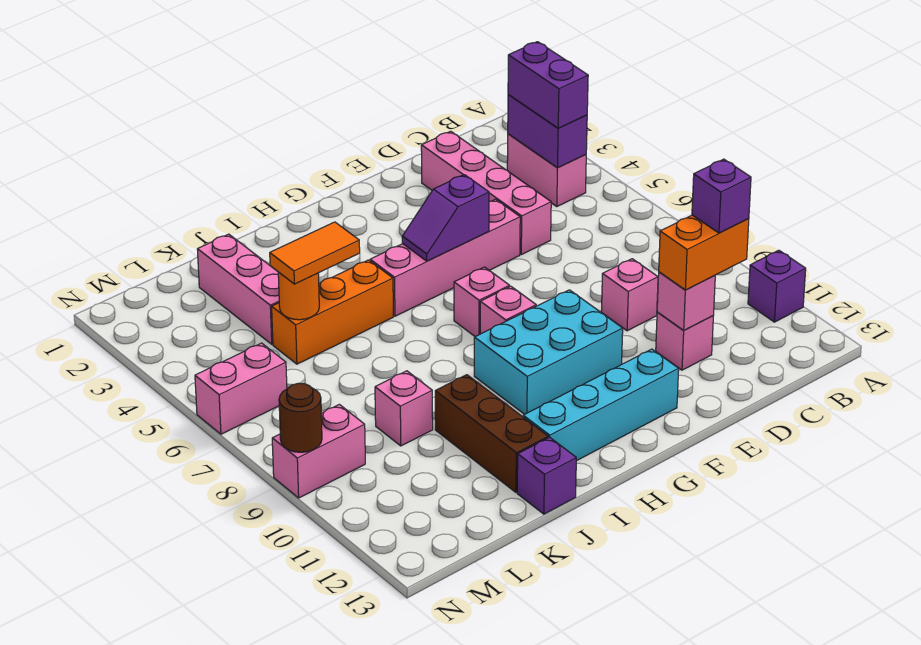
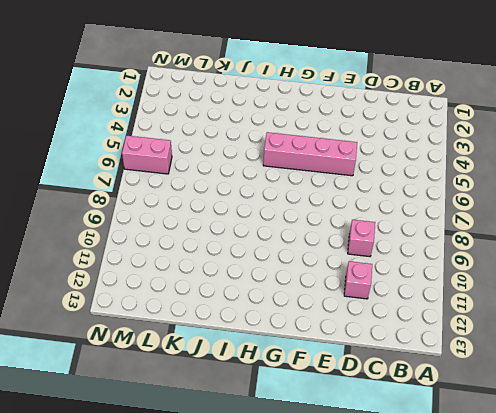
none -> purple 1x1 brick [748,250,806,322]
none -> pink 1x2 brick [507,134,586,206]
none -> pink 1x4 brick [421,131,551,255]

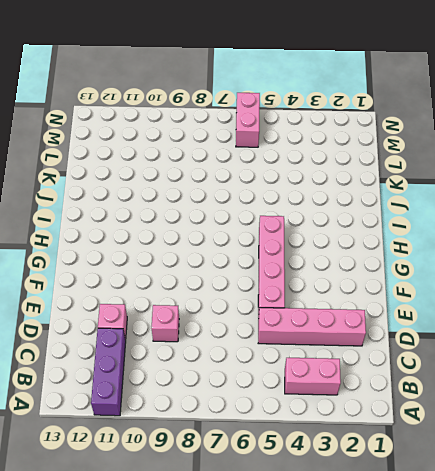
purple 1x3 brick [91,328,126,416] -> purple 1x1 brick [748,250,806,322]
none -> cyan 2x3 brick [474,290,623,414]
none -> cyan 1x4 brick [523,349,679,461]
none -> pink 1x1 brick [454,267,510,337]

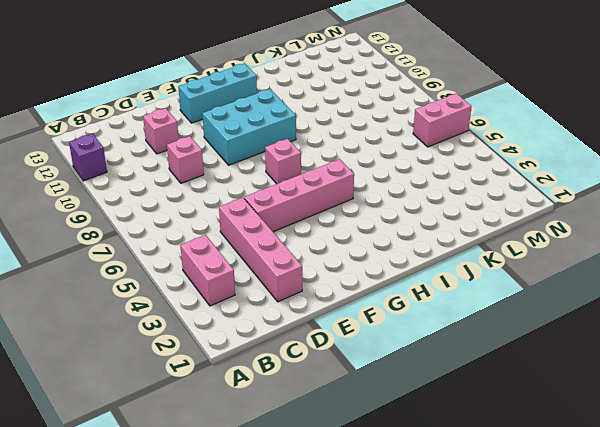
cyan 1x3 brick [178,63,257,123] -> cyan 1x4 brick [523,349,679,461]
none -> pink 1x1 brick [480,286,536,334]
none -> orange 1x3 brick [272,260,393,364]
none -> brown 1x3 brick [435,375,548,492]

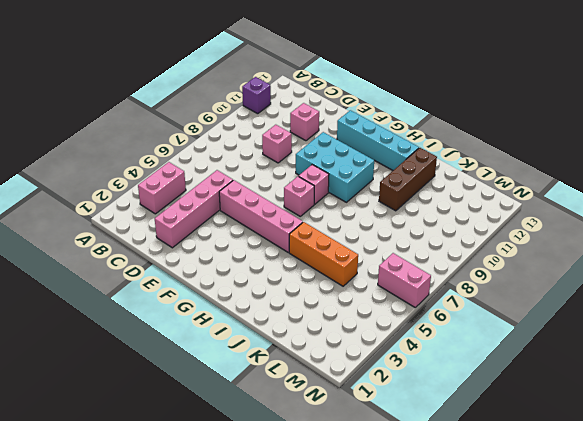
none -> purple 1x1 brick [517,437,576,514]
none -> pink 1x3 brick [197,234,279,344]
none -> pink 1x1 brick [375,371,433,446]

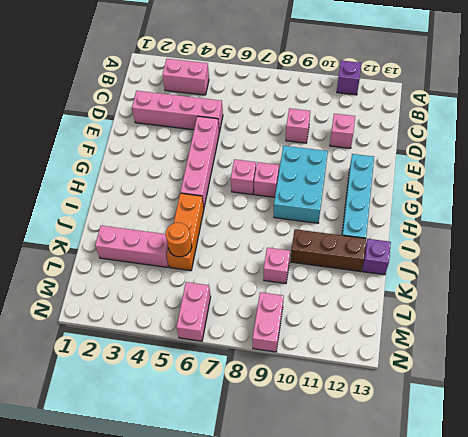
none -> purple 1x2 brick [508,95,587,168]
none -> pink 1x1 brick [657,272,715,330]
none -> purple 1x2 slope [402,175,489,261]

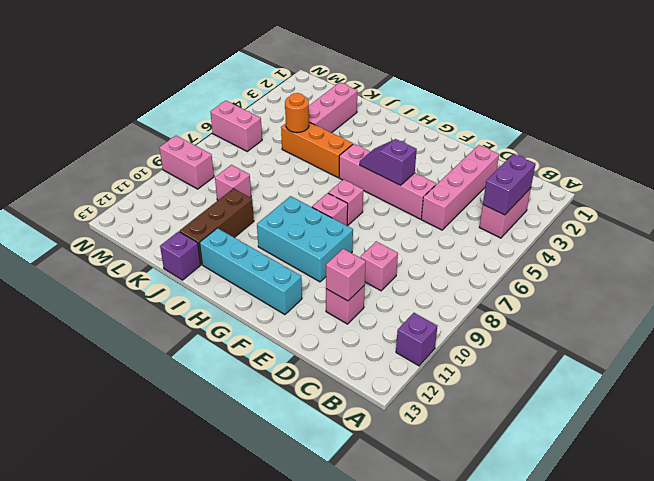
none -> brown 1x1 round brick [279,383,322,452]
none -> purple 1x2 brick [508,42,588,128]
none -> orange 1x2 brick [659,215,749,290]

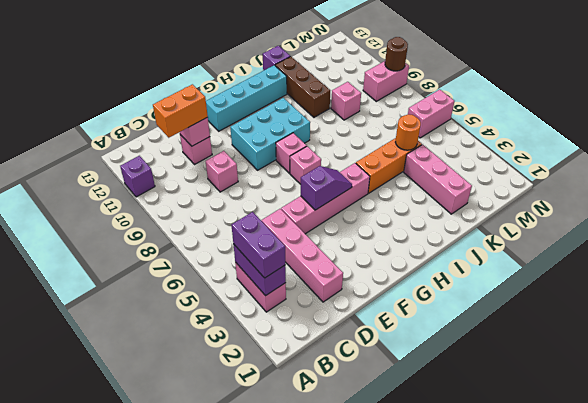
none -> orange 1x2 tile [270,222,360,284]
none -> purple 1x1 brick [692,159,751,233]

